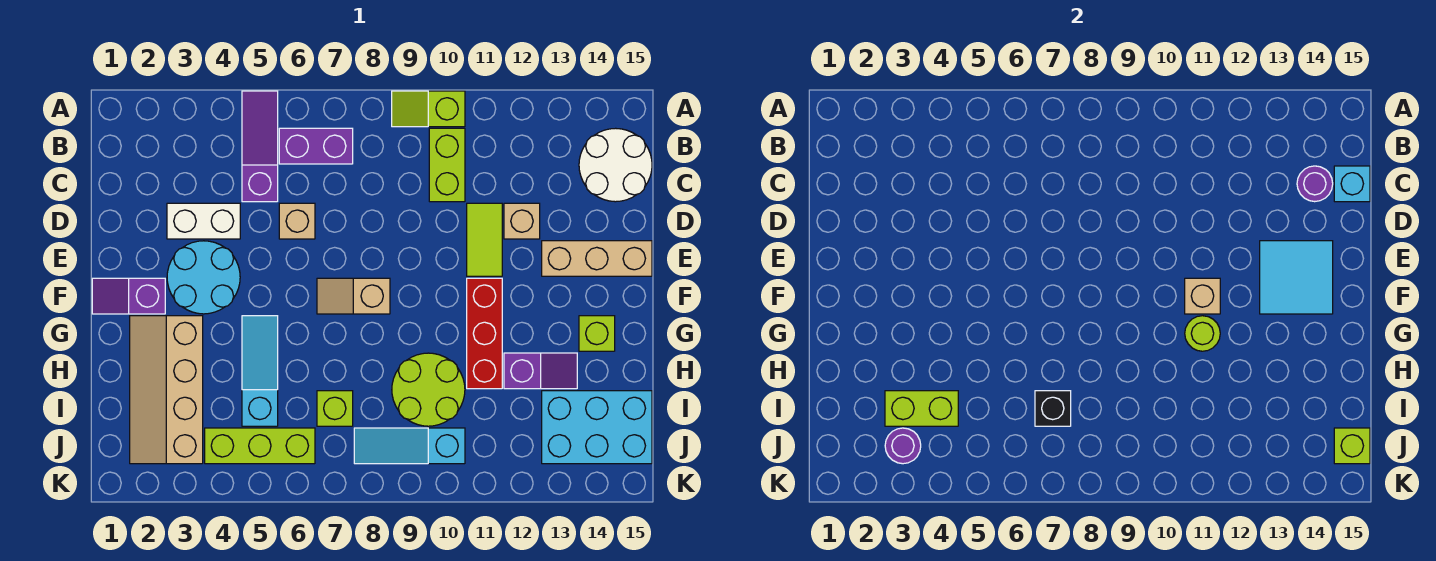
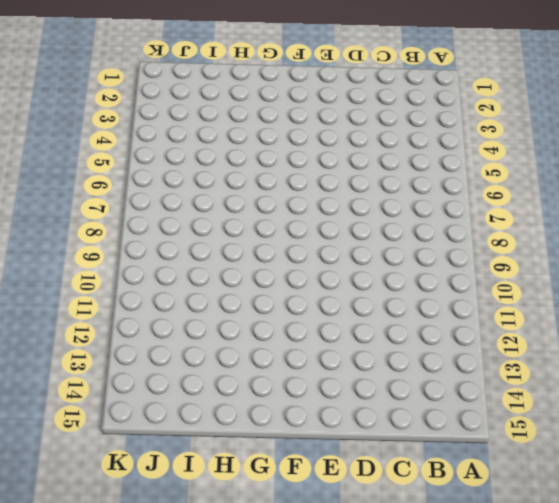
none -> purple 1x3 slope [242,91,278,202]
none -> lime 1x2 slope [392,91,465,127]
none -> purple 1x2 brick [279,128,353,164]
none -> lime 1x2 brick [429,128,465,202]

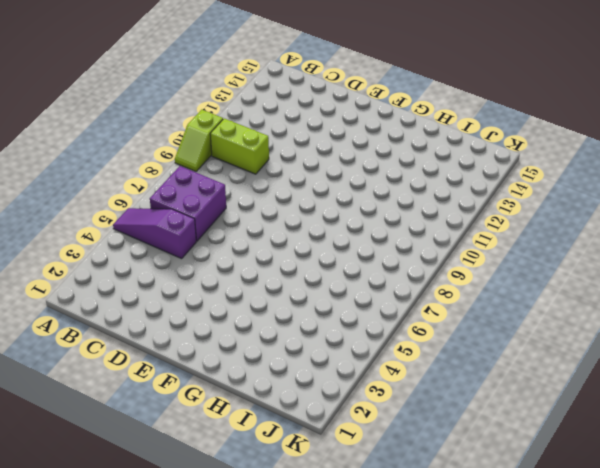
purple 2x2 brick [150,166,226,241] -> purple 1x2 brick [279,128,353,164]
none -> white 2x2 round brick [579,128,652,202]
none -> white 1x2 brick [167,203,240,239]
none -> tan 1x1 brick [279,203,315,239]
none -> lime 1x2 tile [467,203,502,276]

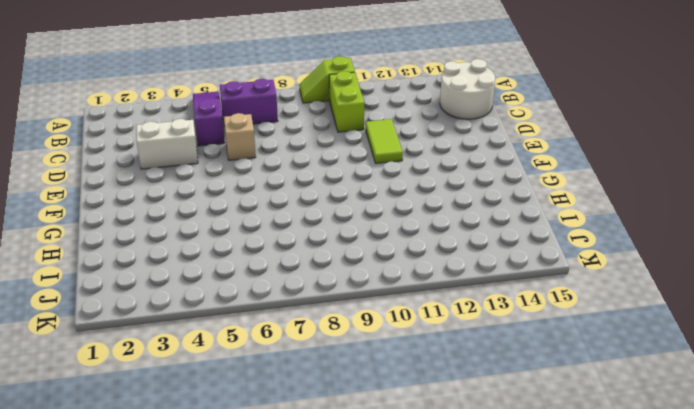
none -> tan 1x1 brick [504,203,540,239]
none -> cyan 2x2 round brick [167,241,240,314]
none -> tan 1x3 brick [542,241,652,276]
none -> purple 1x2 slope [92,278,165,314]

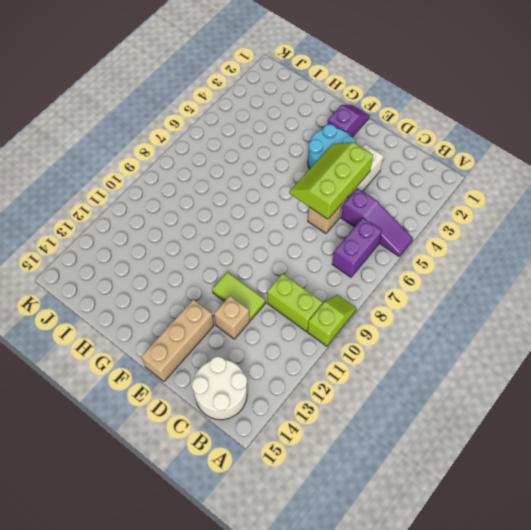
lime 2x3 slope [290,142,373,219] -> none
none -> tan 1x2 slope [317,278,390,314]
none -> red 1x3 brick [467,278,502,389]
none -> tan 2x4 slope [130,316,203,464]
none -> cyan 1x3 slope [242,316,278,426]

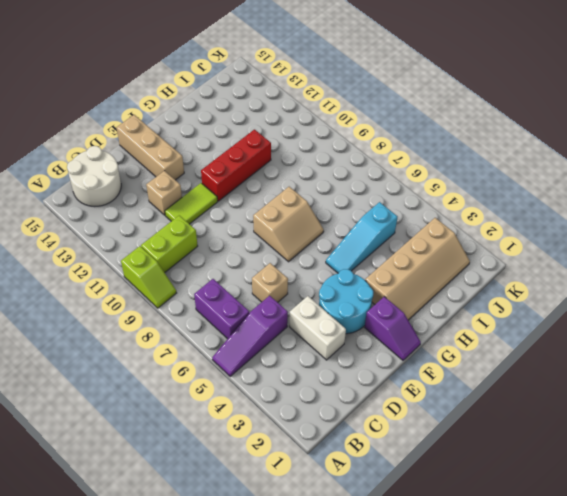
tan 2x2 slope [253,187,324,262] -> tan 1x2 slope [317,278,390,314]
none -> lime 1x1 brick [579,316,615,351]
none -> lime 2x2 round brick [392,353,465,426]
none -> purple 1x2 slope [504,353,577,389]
none -> lime 1x1 brick [317,391,353,426]

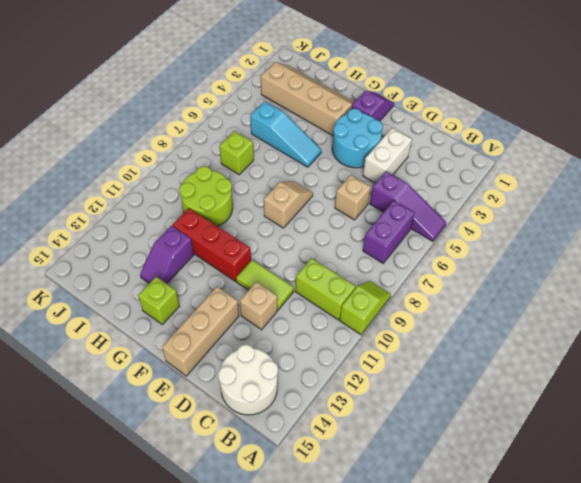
none -> cyan 2x3 brick [542,391,652,464]
none -> lime 1x3 brick [205,428,315,464]
none -> cyan 1x3 slope [354,428,465,464]
none -> purple 1x1 round brick [1297,166,1333,202]

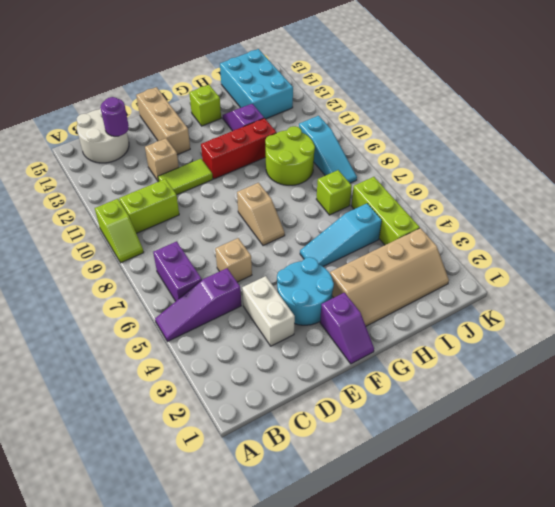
none -> cyan 1x1 brick [1334,166,1370,202]
none -> cyan 2x2 tile [1260,241,1333,314]
none -> tan 1x1 brick [1185,278,1220,314]
none -> lime 1x1 round brick [1185,316,1220,351]

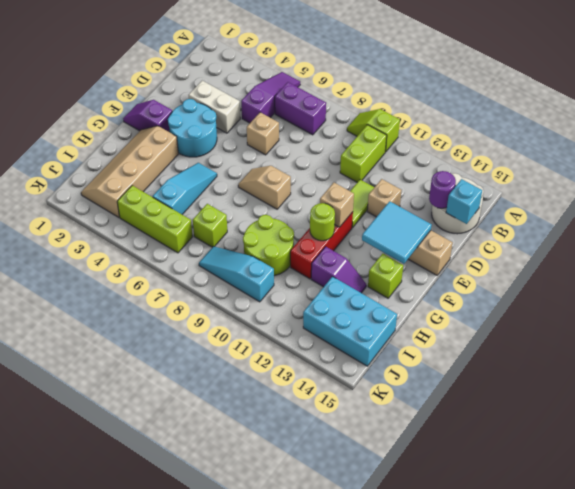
none -> lime 1x2 brick [885,391,958,426]
none -> black 1x1 brick [1035,391,1071,426]
none -> purple 1x1 round brick [885,428,921,464]
none -> lime 1x1 brick [1334,428,1370,464]

